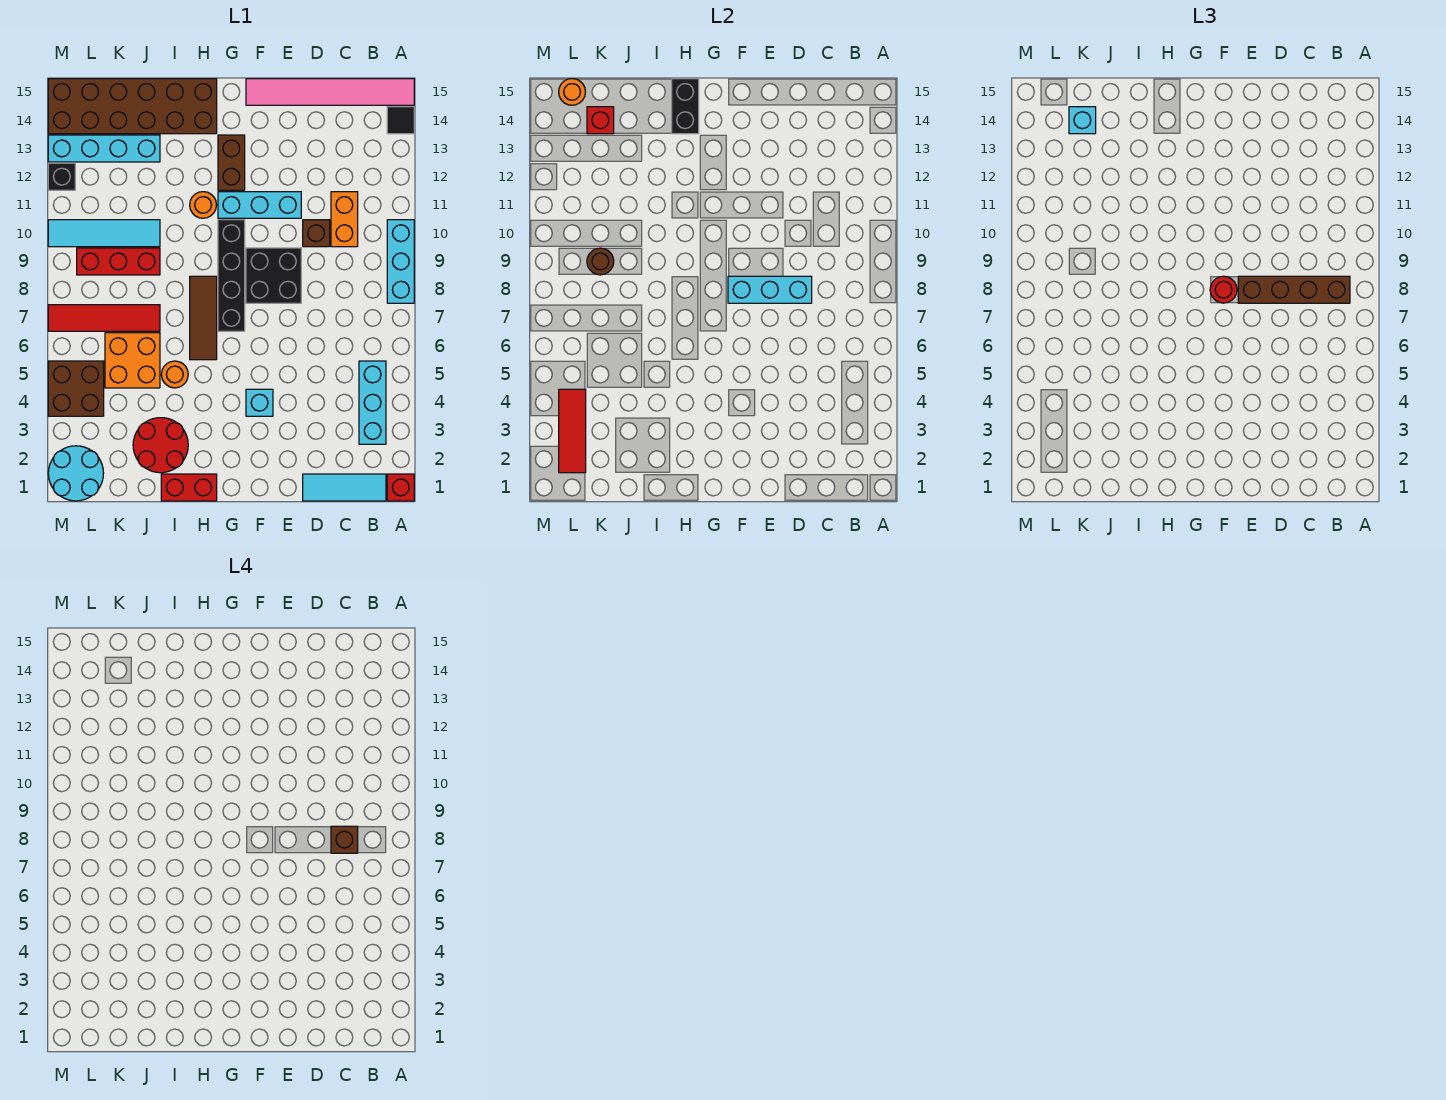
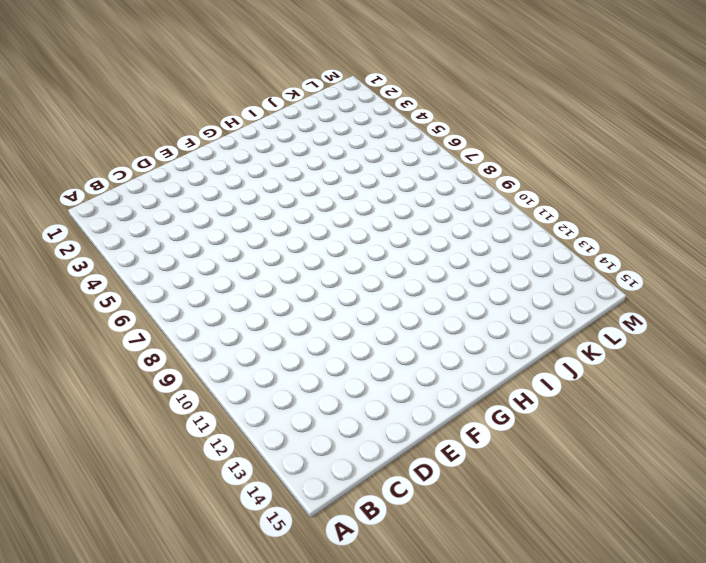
none -> red 1x1 brick [387,474,414,501]
none -> cyan 1x3 brick [387,220,414,303]
none -> black 1x1 tile [387,107,414,134]
none -> pink 1x6 tile [246,79,414,105]

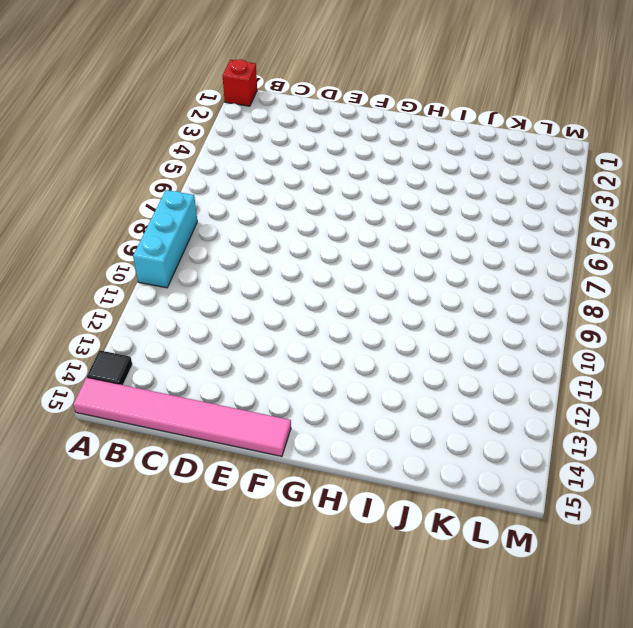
none -> cyan 1x3 tile [303,474,386,501]
none -> cyan 1x3 brick [359,361,386,444]
none -> orange 1x2 brick [331,192,358,247]
none -> brown 1x1 brick [303,220,330,247]

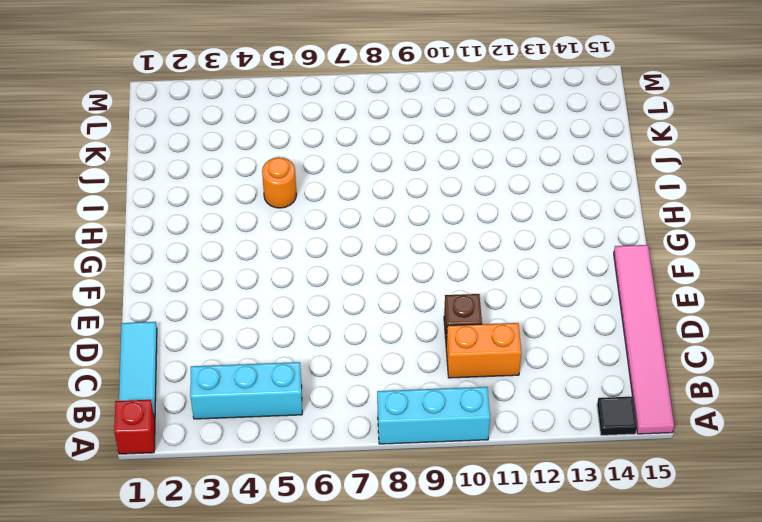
none -> black 2x2 brick [246,248,301,303]
none -> cyan 1x3 brick [218,192,301,218]
none -> cyan 1x1 brick [246,389,273,416]
none -> black 1x4 brick [218,220,245,331]

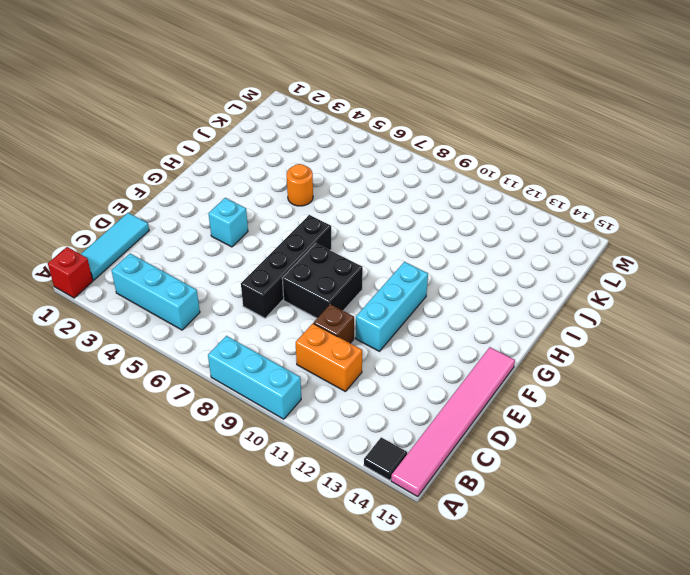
black 1x4 brick [241,215,332,318] -> black 1x4 brick turned to [218,220,245,331]
none -> brown 1x2 brick [218,135,245,190]
none -> red 1x2 brick [161,474,217,501]
none -> brown 1x3 tile [190,276,217,360]
none -> orange 1x1 round brick [190,192,216,218]

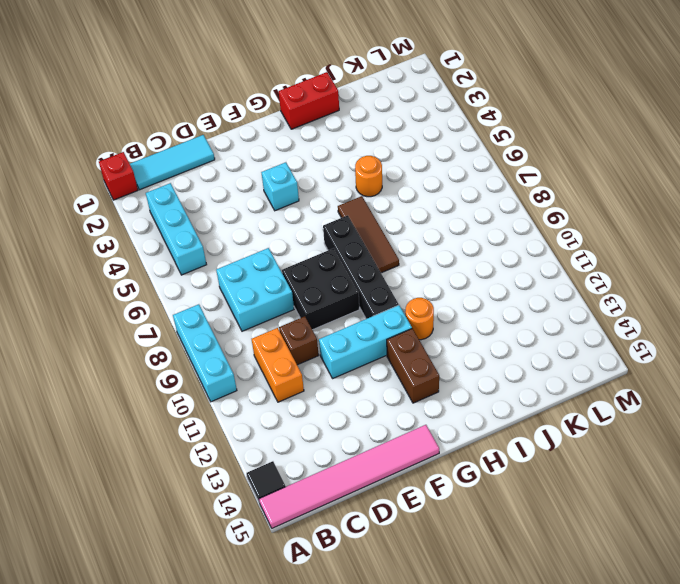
cyan 2x2 brick [216,248,294,331] -> none
none -> brown 2x6 brick [48,79,217,134]
none -> red 2x2 round brick [133,418,188,473]
none -> orange 2x2 brick [105,333,160,388]
none -> red 1x4 tile [48,305,160,331]

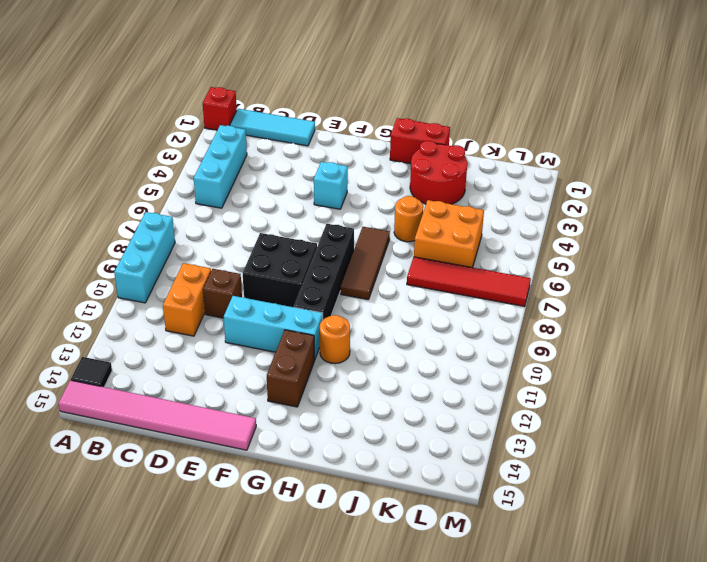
none -> brown 2x6 brick [48,79,217,134]
none -> red 1x3 brick [77,248,160,275]
none -> cyan 1x4 tile [48,220,160,247]
none -> cyan 1x4 brick [48,135,160,162]

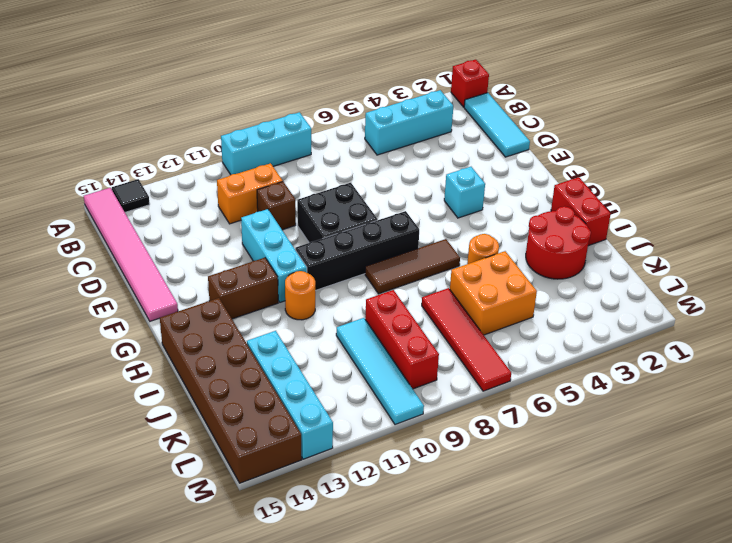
none -> cyan 2x2 round brick [48,446,104,501]
none -> brown 2x2 brick [48,361,104,416]
none -> black 1x1 brick [48,163,75,190]
none -> cyan 1x3 brick [728,276,812,303]

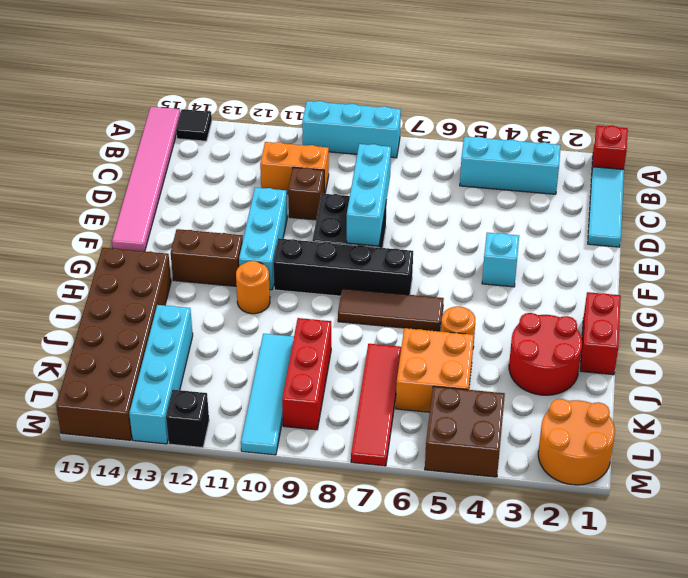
orange 2x2 round brick [538,399,615,485] -> cyan 2x2 round brick [48,446,104,501]
none -> black 1x2 brick [672,79,699,134]
none -> brown 1x1 round brick [587,248,614,275]
none -> red 1x1 brick [587,107,614,134]
none -> red 1x3 tile [559,389,586,473]

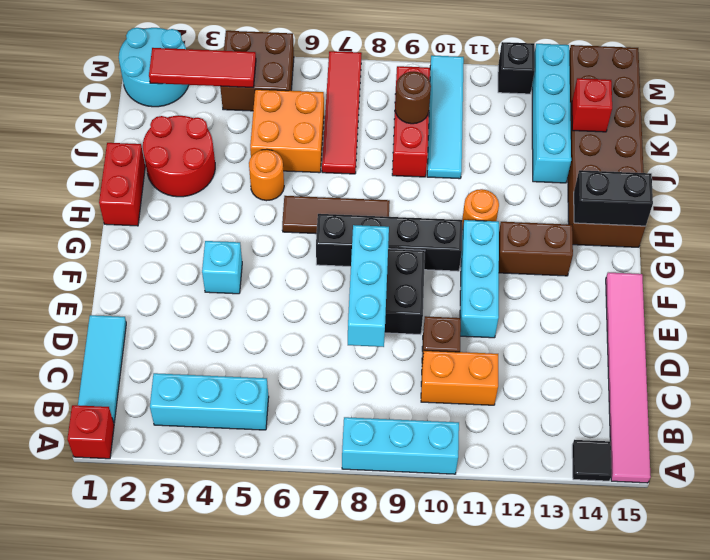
none -> orange 1x1 round brick [559,79,585,105]
none -> brown 1x4 brick [1238,276,1350,303]
none -> red 1x1 round brick [1210,276,1237,303]
none -> cyan 1x1 brick [1069,107,1096,134]

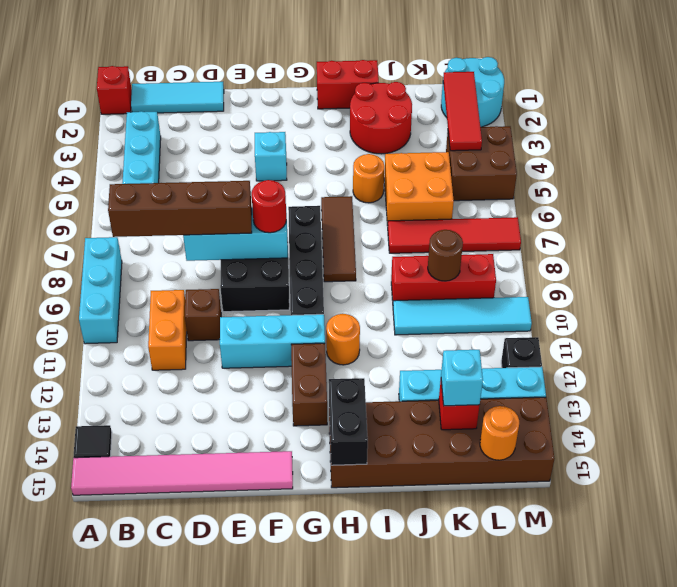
none -> brown 1x1 brick [331,826,358,853]

